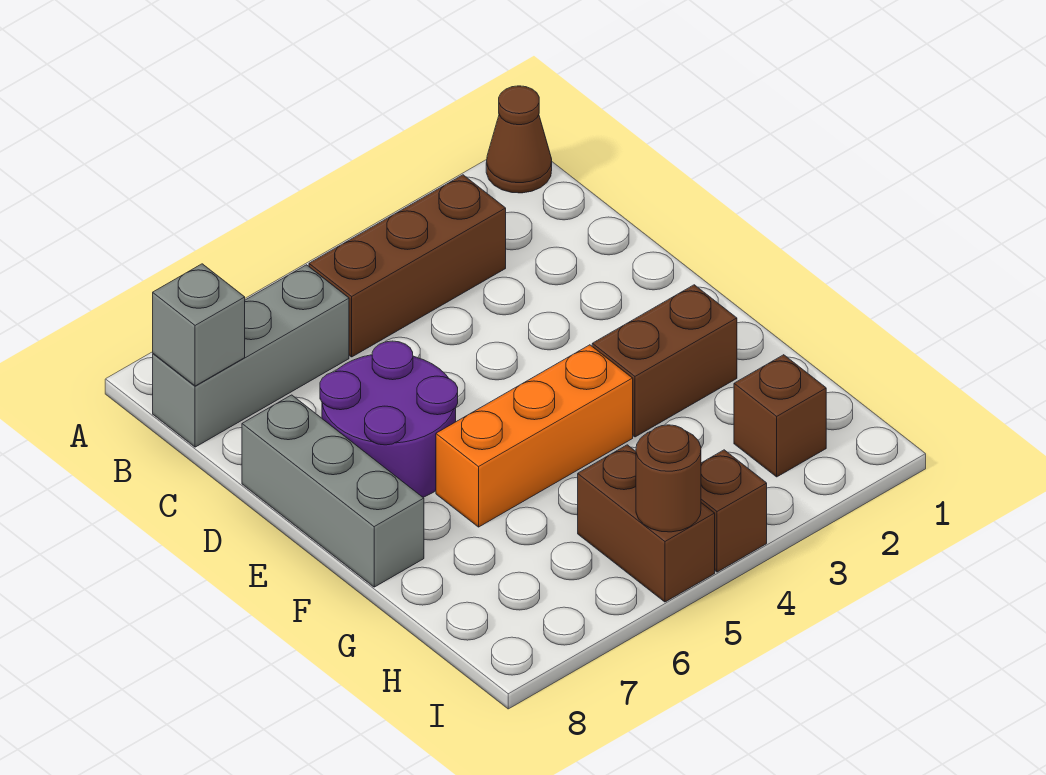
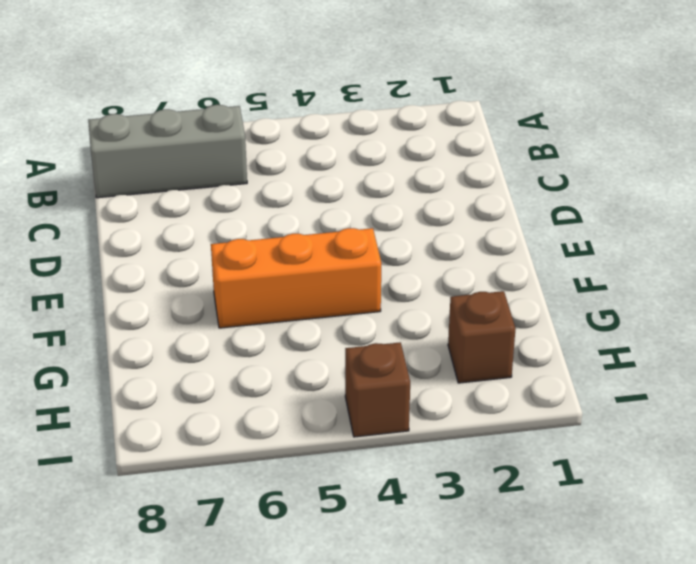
none -> brown 1x1 cone [486,86,552,193]
none -> brown 1x3 brick [309,175,506,357]
none -> purple 2x2 round brick [320,341,458,497]

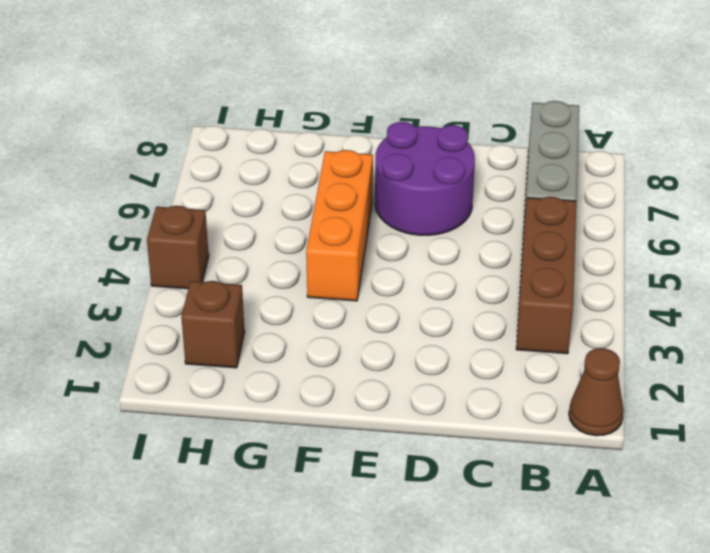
none -> grey 1x3 brick [242,395,424,587]
none -> brown 1x2 brick [592,285,737,437]
none -> brown 1x2 brick [578,445,715,602]

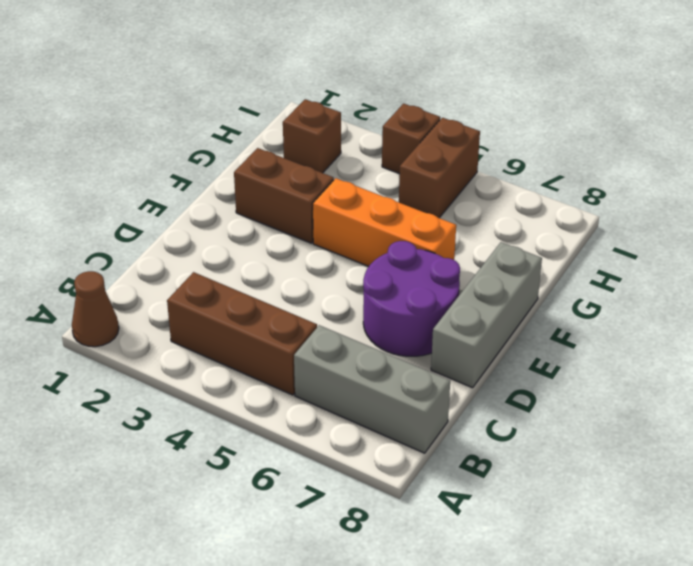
none -> grey 1x1 brick [153,264,245,386]
none -> brown 1x1 round brick [636,425,701,532]

